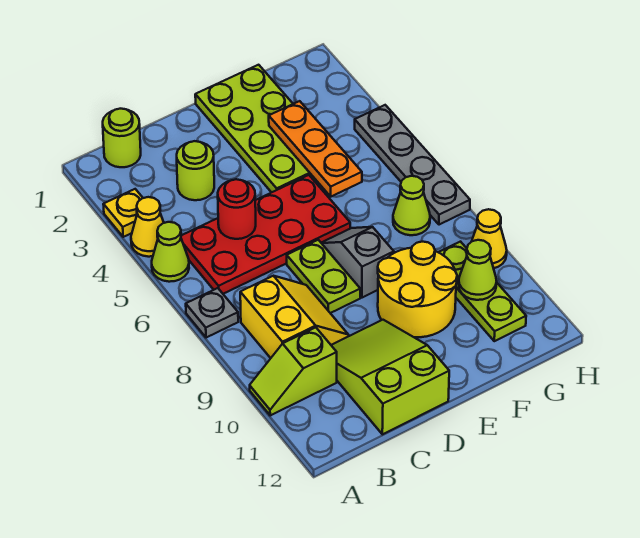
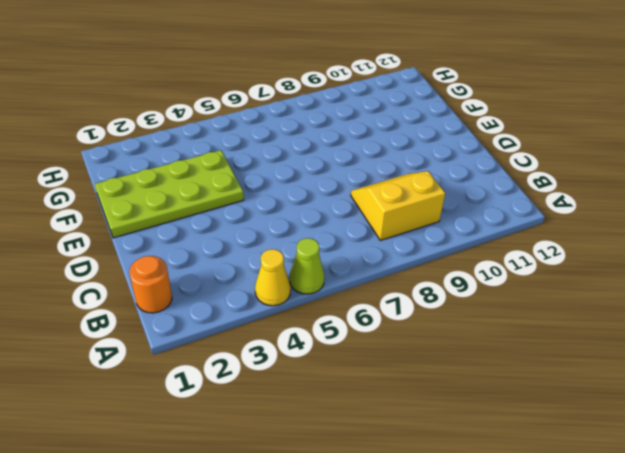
orange 1x1 round brick [129,256,172,313] -> lime 1x1 round brick [103,109,141,167]
none -> yellow 1x1 plate [103,189,143,237]
none -> grey 1x1 plate [186,288,238,338]
none -> lime 1x2 slope [250,327,337,415]

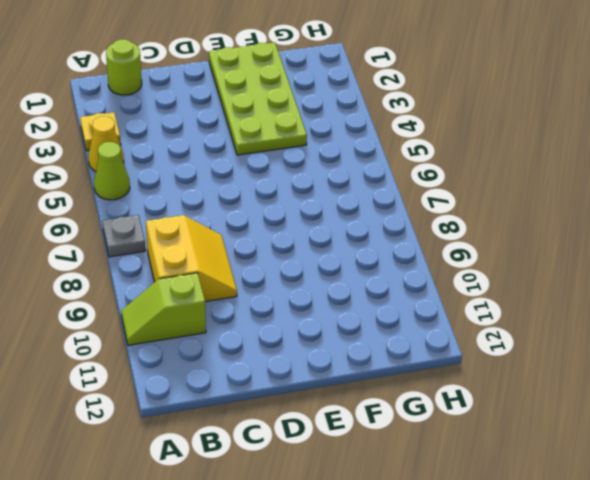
none -> red 2x4 plate [181,175,350,294]
none -> lime 1x1 round brick [177,141,214,200]
none -> lime 2x3 slope [331,320,449,434]

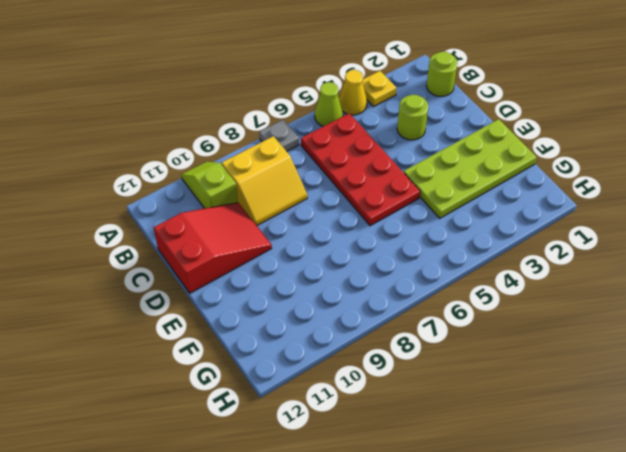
red 2x3 slope [154,203,272,293] -> lime 2x3 slope [331,320,449,434]
none -> lime 1x2 plate [287,240,360,313]
none -> grey 1x2 slope [322,227,394,298]
none -> yellow 2x2 round brick [378,242,457,337]

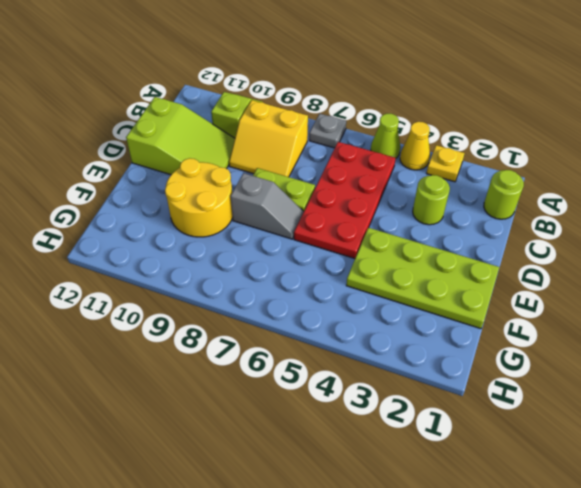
none -> lime 1x1 cone [393,176,430,235]
none -> lime 1x3 plate [438,242,526,341]
none -> grey 1x4 plate [355,105,470,225]

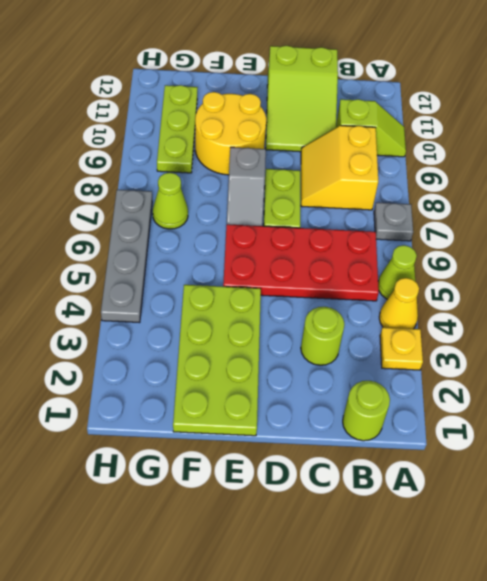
none -> yellow 1x1 cone [471,209,507,268]
none -> red 1x1 round brick [218,179,256,239]
none -> orange 1x3 plate [269,101,362,197]

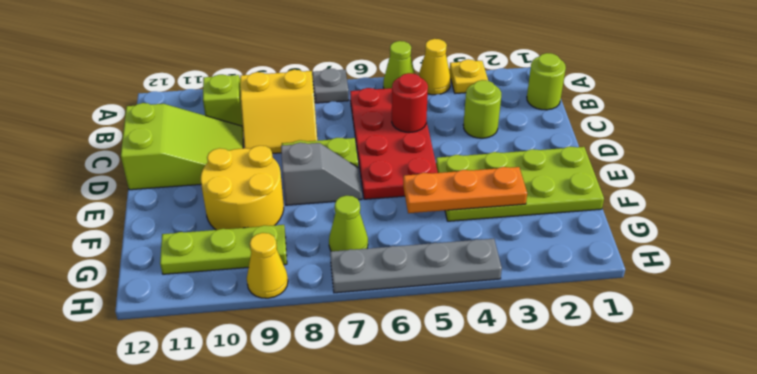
none -> lime 1x1 cone [459,240,497,300]

